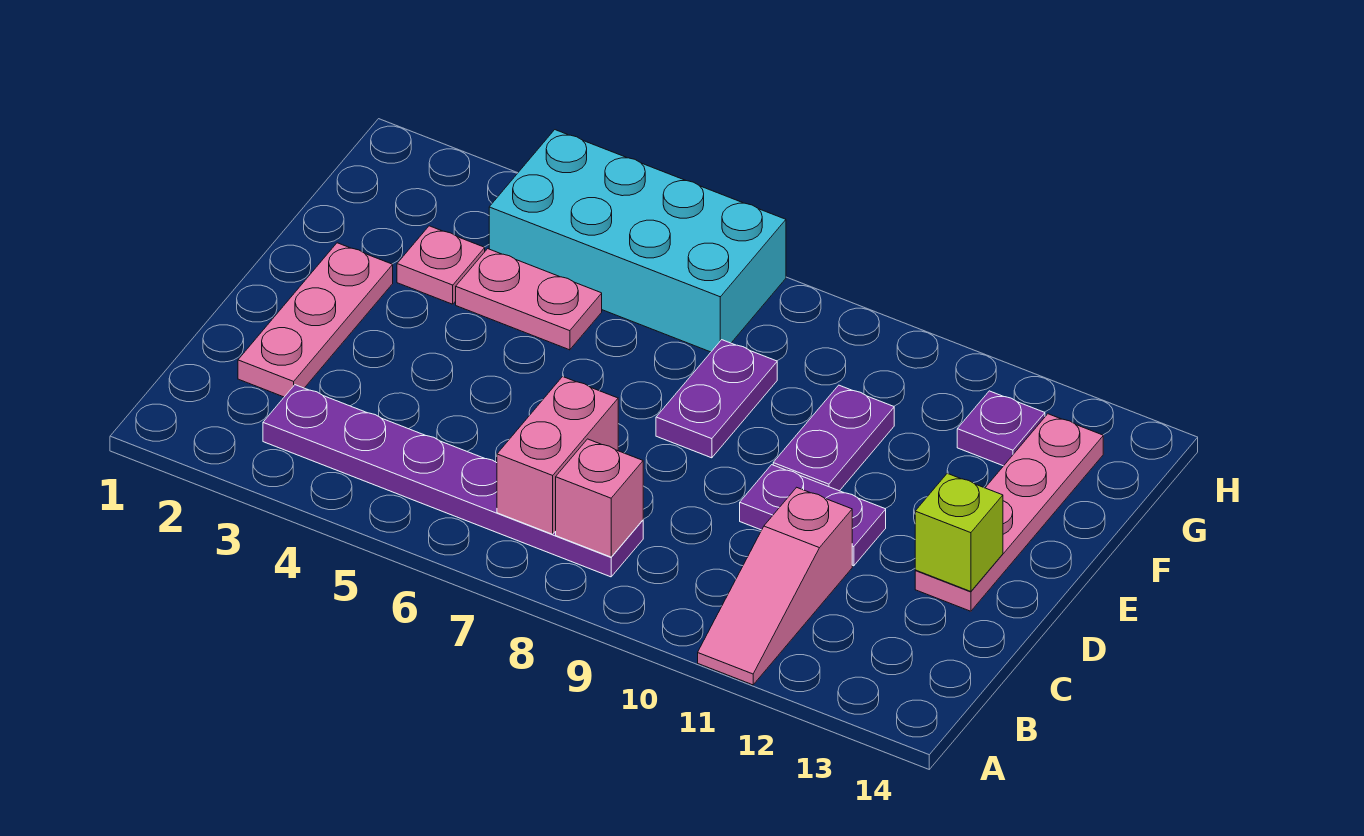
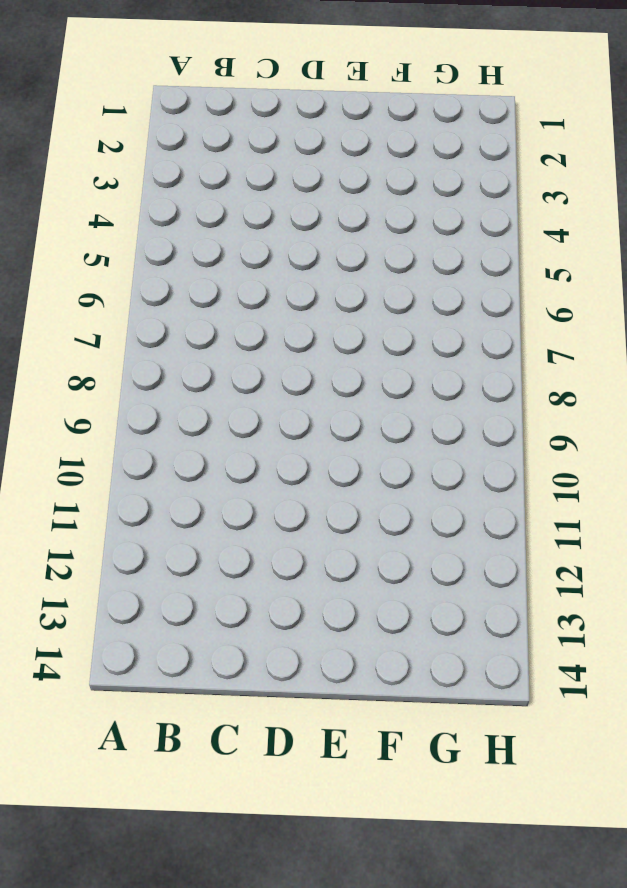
none -> pink 1x3 slope [698,487,852,685]
none -> purple 1x6 plate [263,385,643,577]
none -> pink 1x3 plate [238,243,393,397]

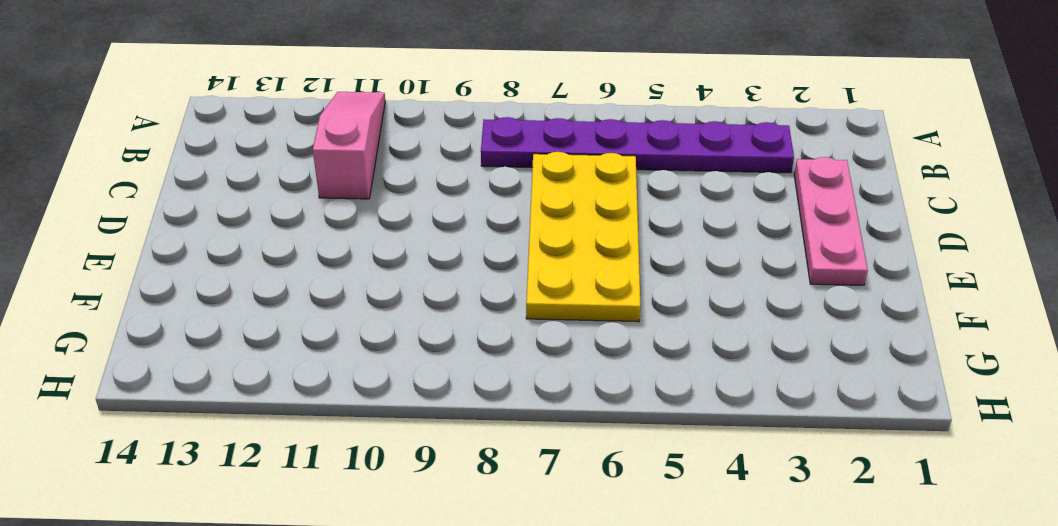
yellow 2x4 plate [526,152,640,322] -> none
none -> purple 1x2 plate [740,465,886,566]
none -> pink 1x4 plate [915,414,1103,611]
none -> purple 1x2 plate [656,340,777,458]

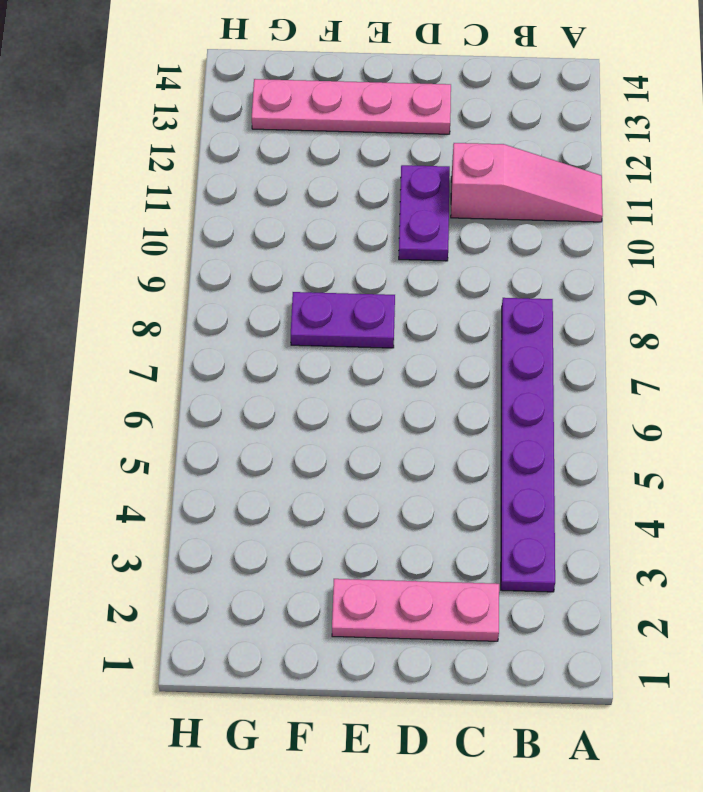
none -> purple 1x2 plate [773,385,894,491]
none -> pink 1x1 plate [397,226,485,304]
none -> pink 1x2 plate [456,249,602,350]

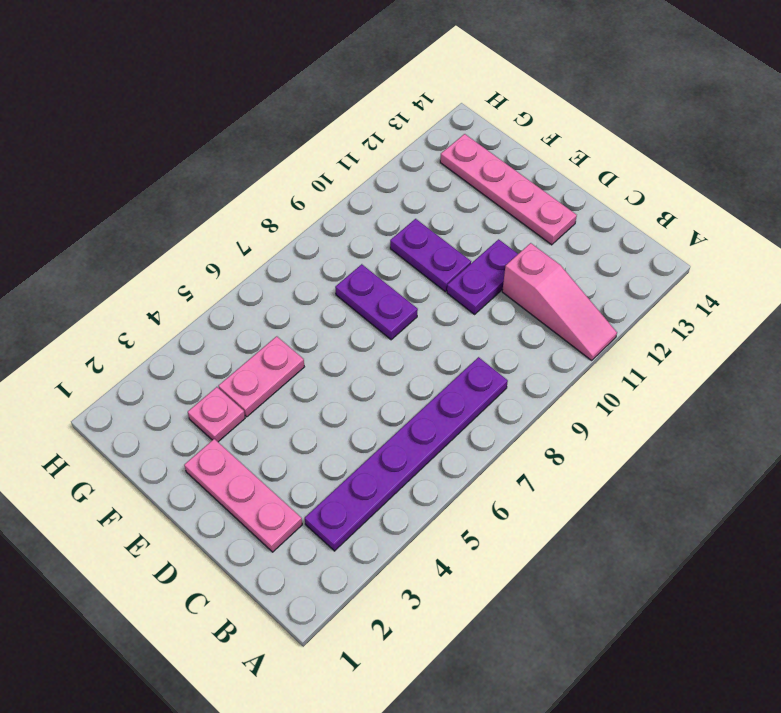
none -> cyan 2x4 brick [489,130,786,352]
none -> purple 1x1 plate [957,391,1045,466]
none -> pink 1x2 brick [497,377,618,534]

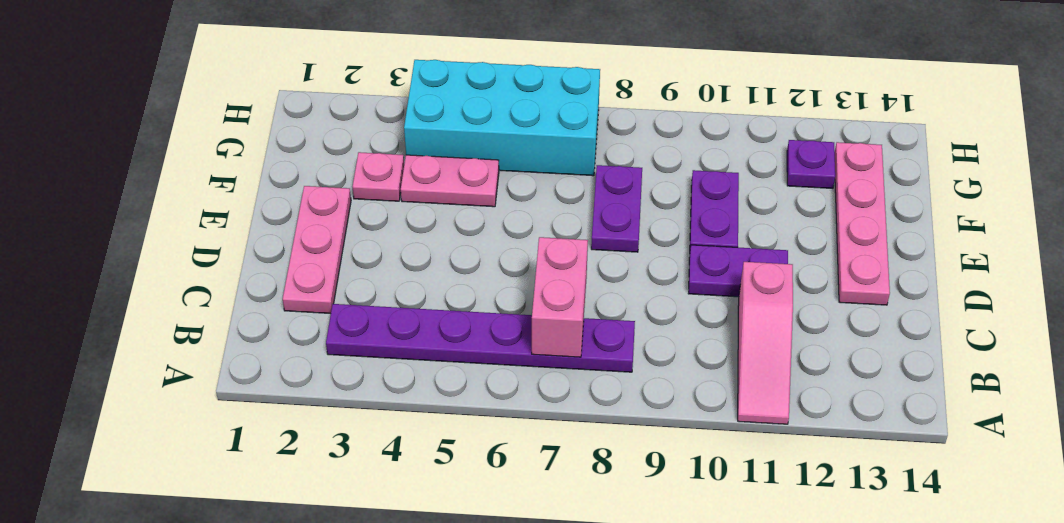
none -> pink 1x1 brick [556,439,643,557]
none -> lime 1x1 brick [915,473,1003,591]

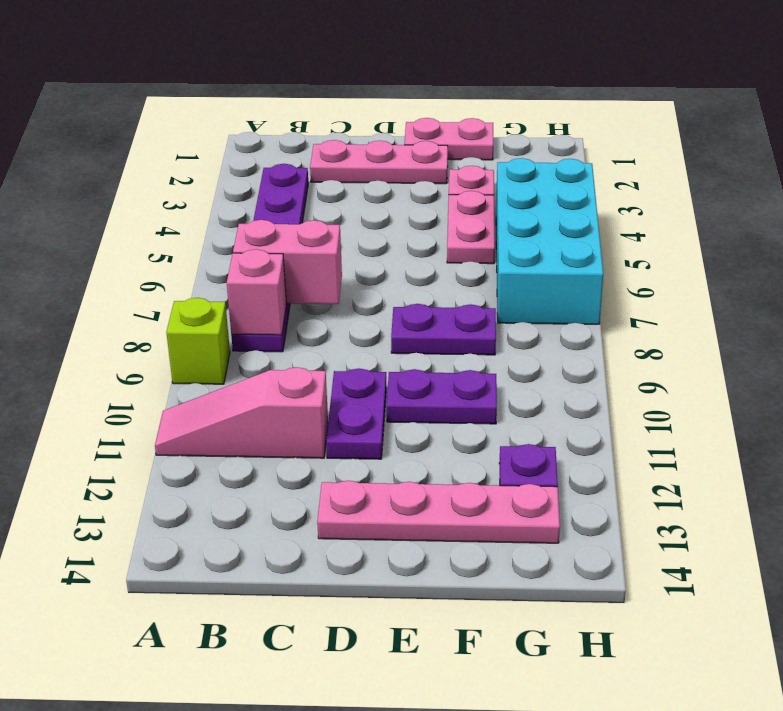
lime 1x1 brick [166,298,230,384] -> lime 1x1 brick moved to [915,473,1003,591]
pink 1x2 plate [404,118,493,160] -> none

